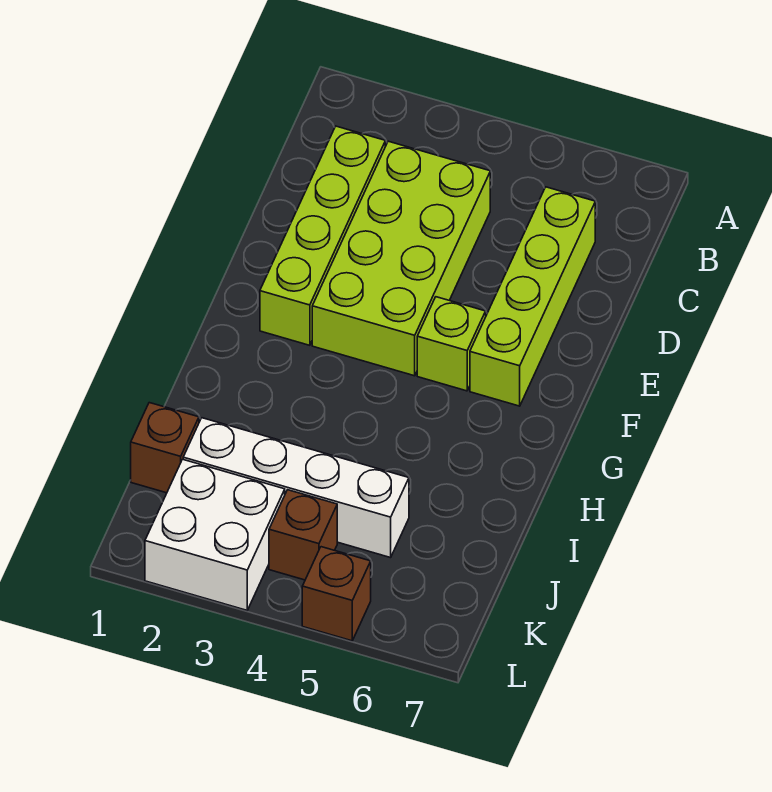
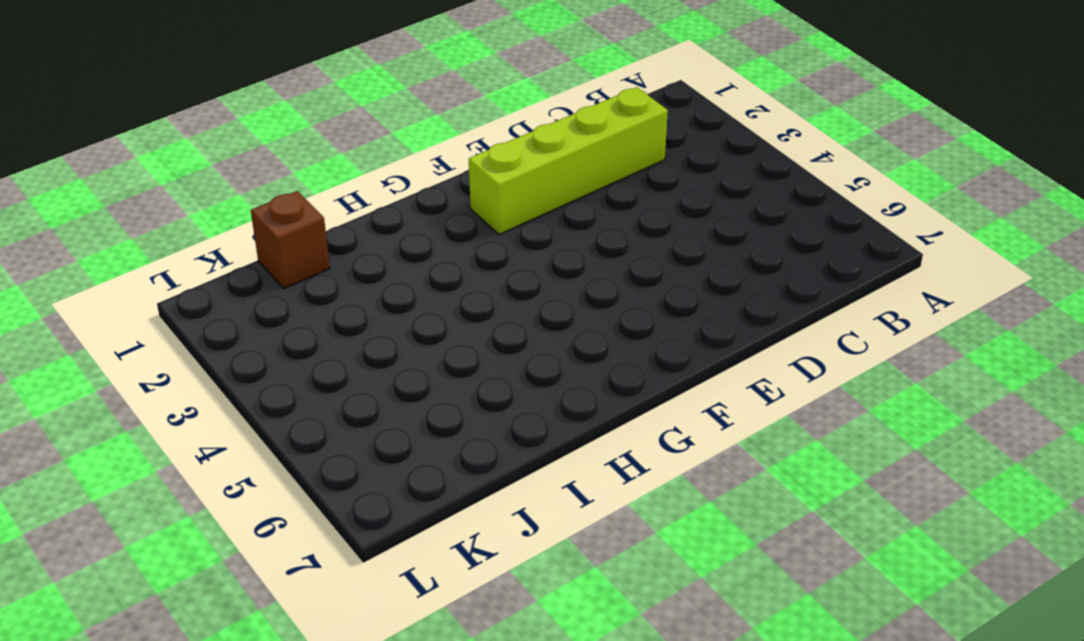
none -> lime 2x4 brick [312,141,490,376]
none -> lime 1x4 brick [470,187,595,406]

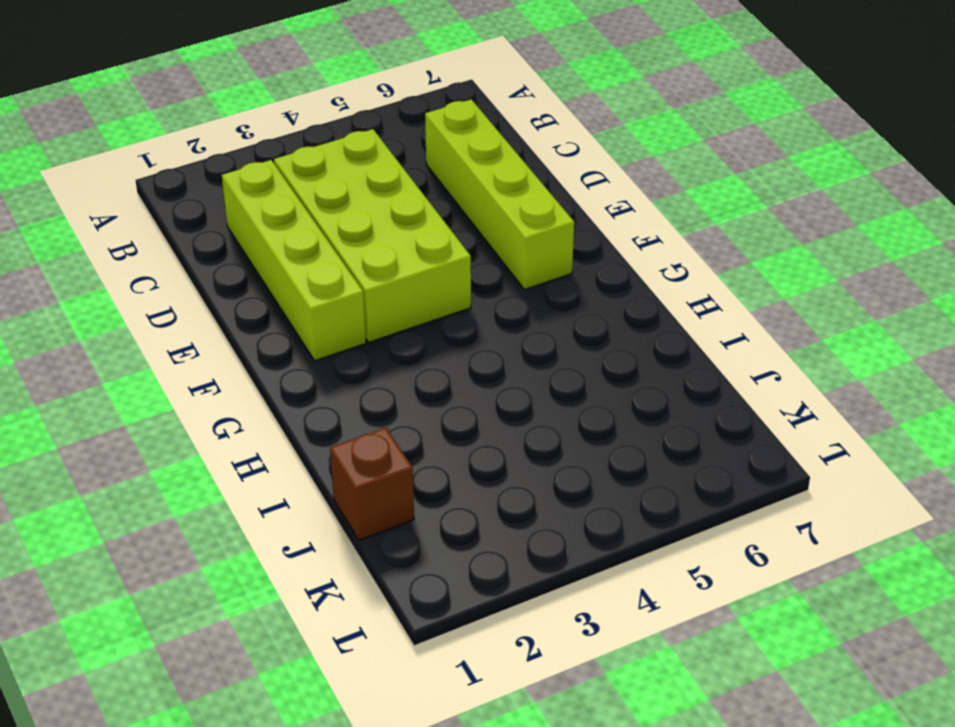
none -> lime 1x1 brick [417,297,486,391]
none -> white 1x4 brick [183,418,409,558]

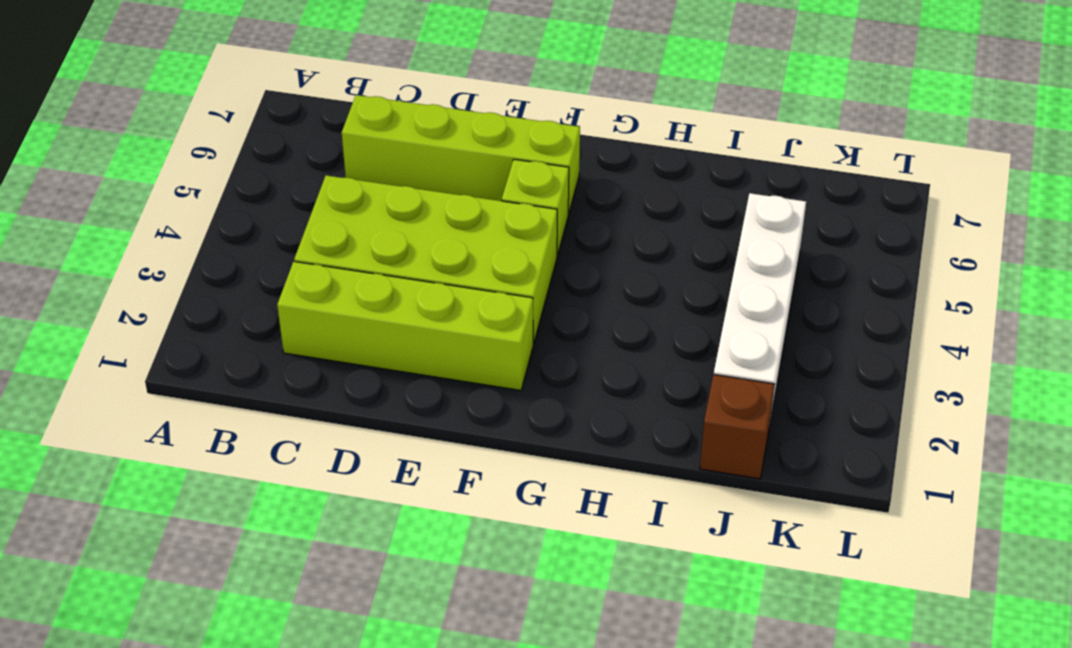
none -> white 2x2 brick [145,459,285,610]
none -> brown 1x1 brick [269,490,337,580]

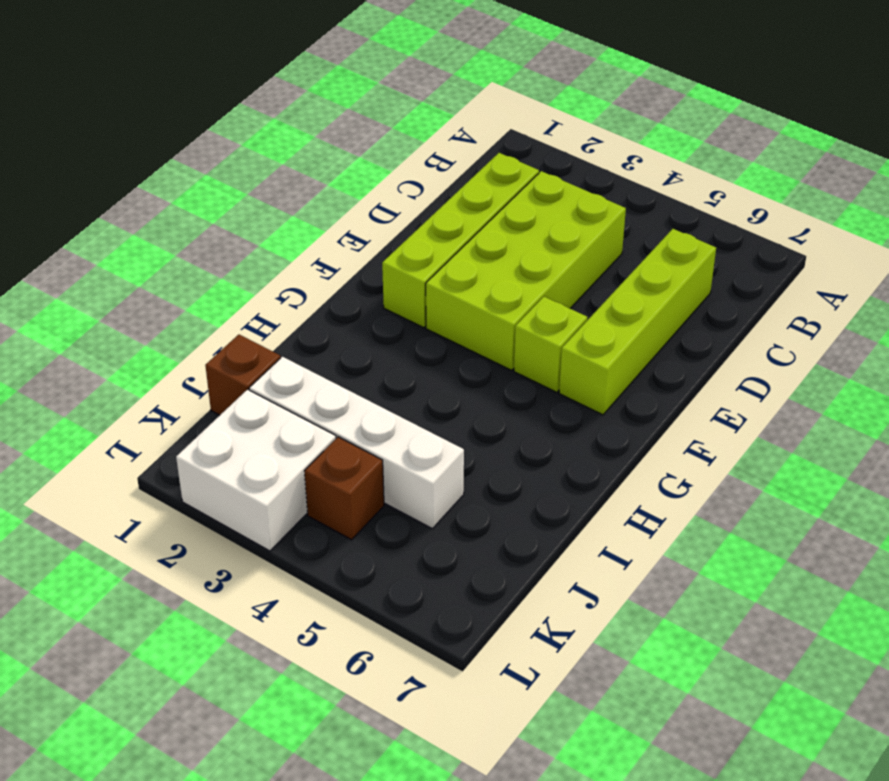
none -> brown 1x1 brick [302,547,371,641]

